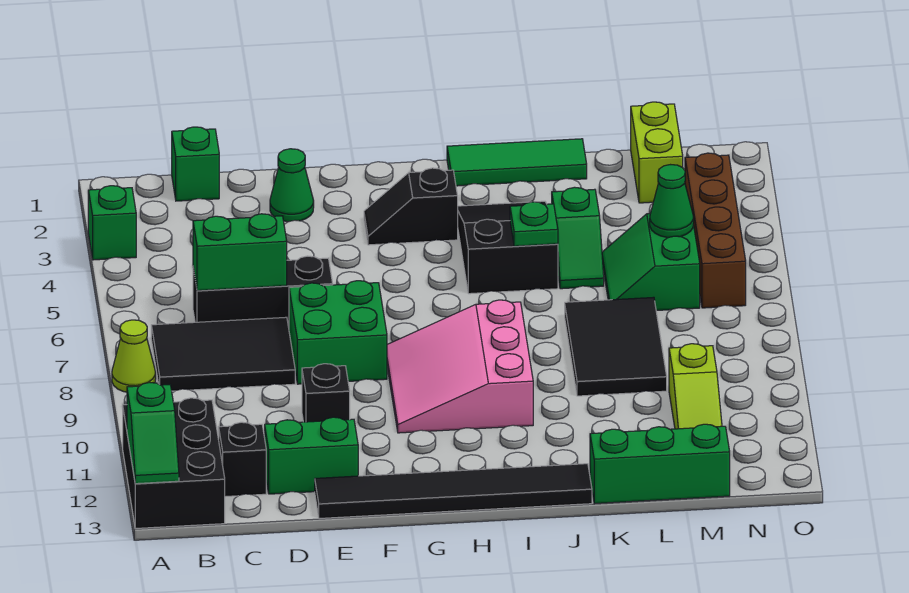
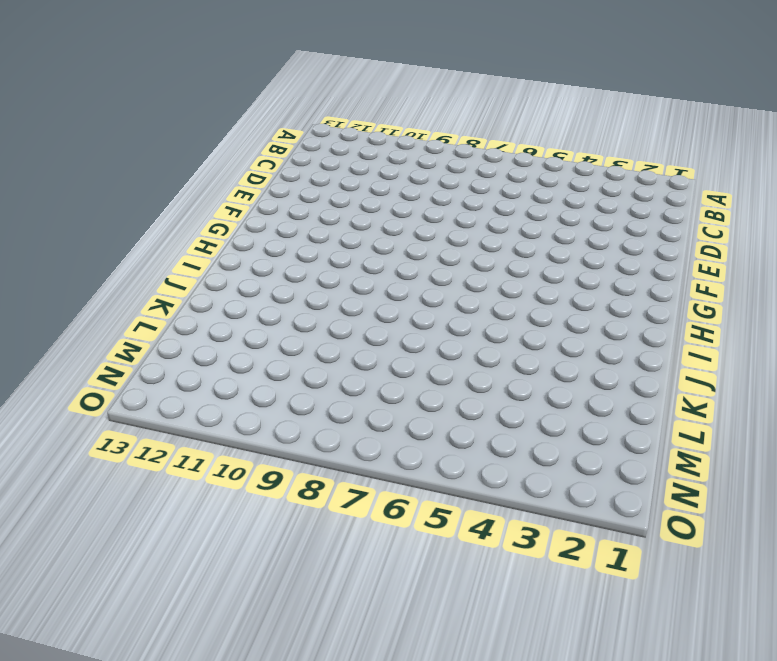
none -> green 1x1 brick [88,186,136,260]
none -> lime 1x1 cone [112,320,156,392]
none -> black 2x3 brick [123,398,225,528]

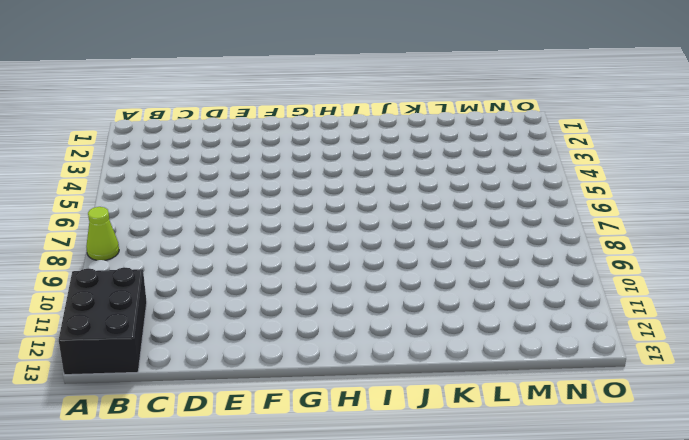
none -> green 1x1 brick [88,186,136,260]
none -> black 2x3 tile [151,317,295,391]
none -> green 1x1 brick [172,127,219,201]

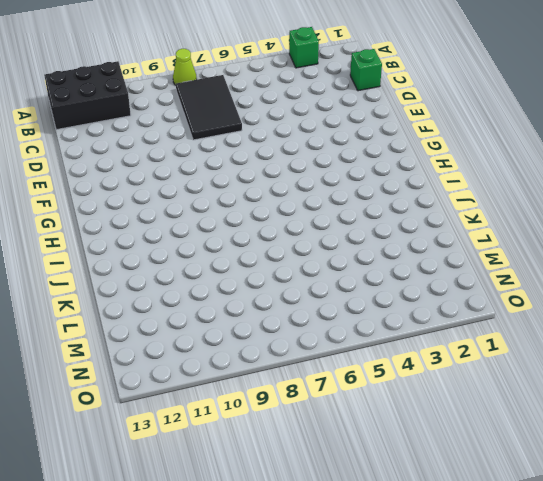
none -> black 1x3 brick [193,256,333,327]
none -> black 1x1 brick [219,422,266,497]
none -> green 1x2 brick [265,417,358,494]

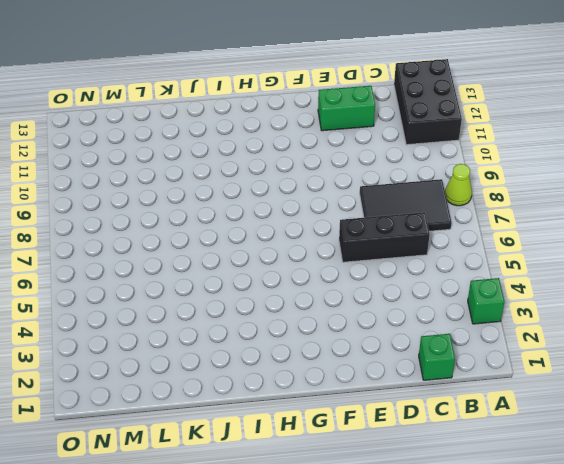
none -> black 1x1 brick [219,422,266,497]
none -> green 1x1 cone [270,149,314,222]
none -> green 2x2 brick [289,281,387,384]

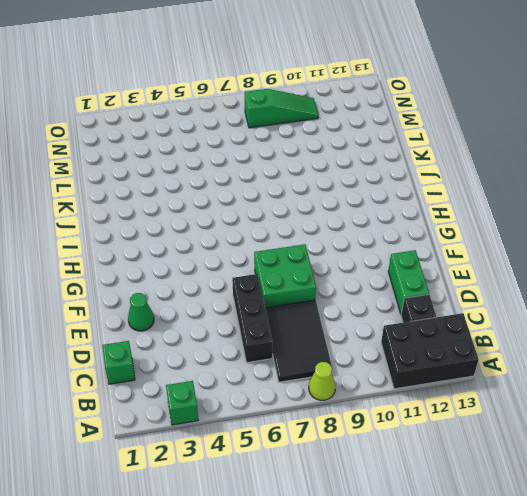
green 1x3 slope [245,89,318,128] -> none
none -> black 1x1 brick [302,364,350,422]
none -> black 1x6 tile [315,464,592,519]
none -> black 1x2 slope [364,168,458,245]

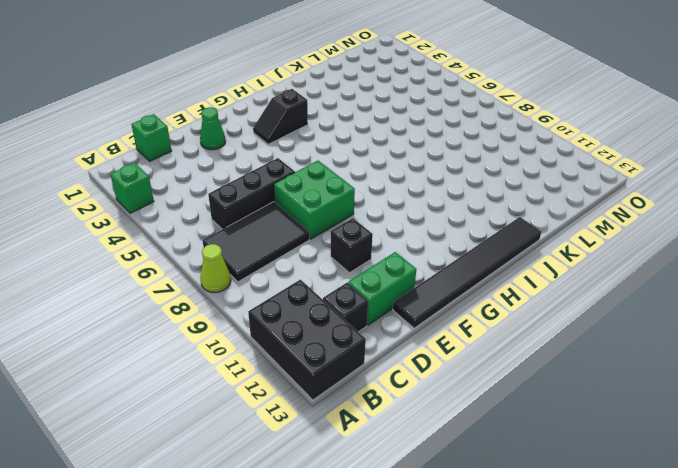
none -> pink 3x3 slope [387,300,533,433]
none -> green 1x3 tile [447,139,587,186]
none -> black 2x3 slope [458,201,558,294]

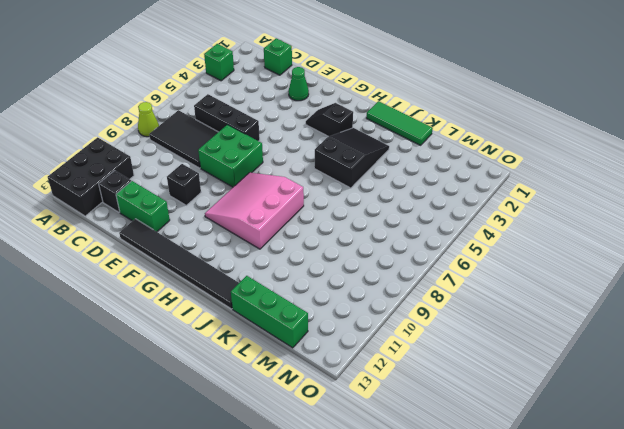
none -> green 1x2 slope [552,187,604,289]
none -> black 2x3 tile [565,297,667,396]
none -> green 2x2 slope [602,214,700,311]

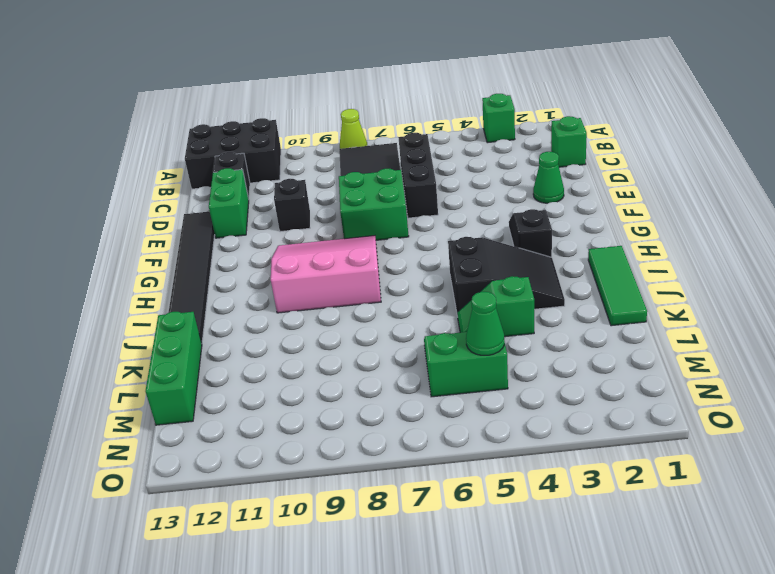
none -> black 2x3 tile [565,297,667,396]
none -> lime 1x2 brick [631,102,683,203]
none -> lime 1x3 slope [669,344,722,429]

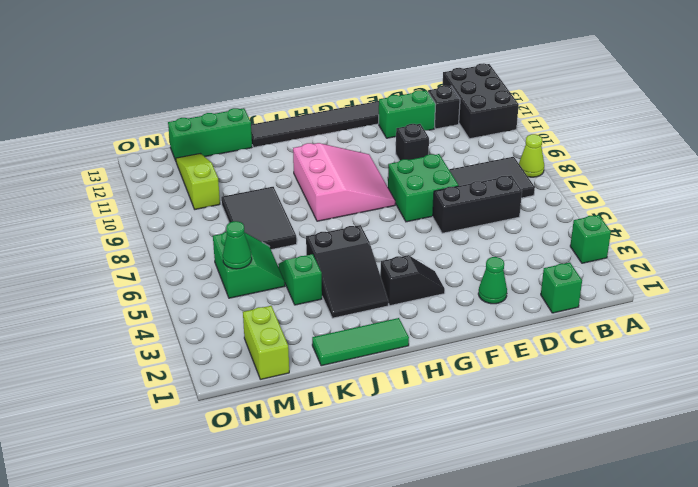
none -> brown 1x4 brick [685,153,746,308]
none -> green 1x2 slope [127,382,179,484]
none -> green 1x2 brick [193,214,287,291]

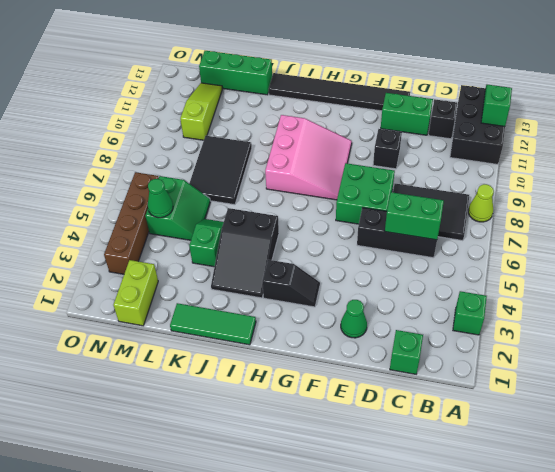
none -> green 1x1 plate [510,202,558,246]

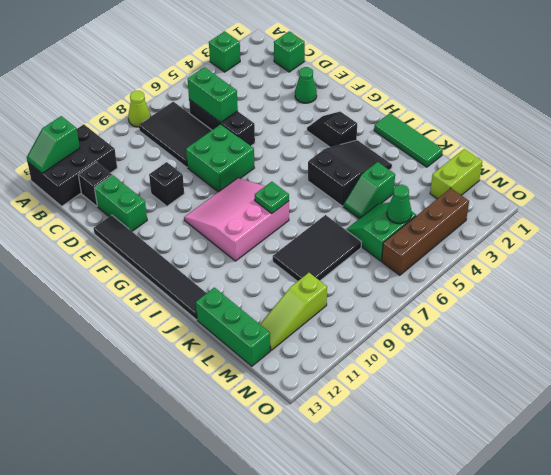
green 1x1 plate [255,182,289,213] -> green 1x1 plate moved to [510,202,558,246]

